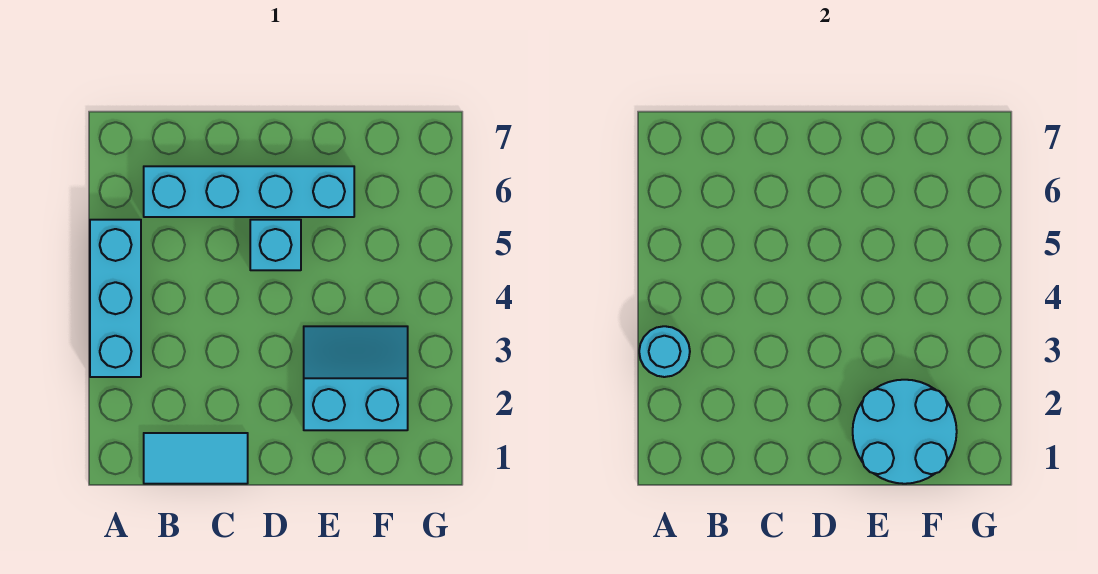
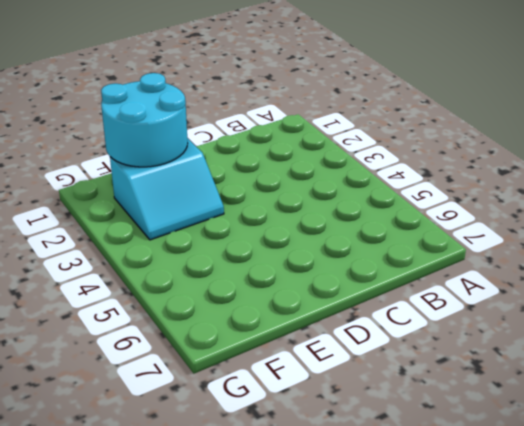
none -> cyan 1x3 brick [90,220,141,377]
none -> cyan 1x2 tile [144,433,248,484]

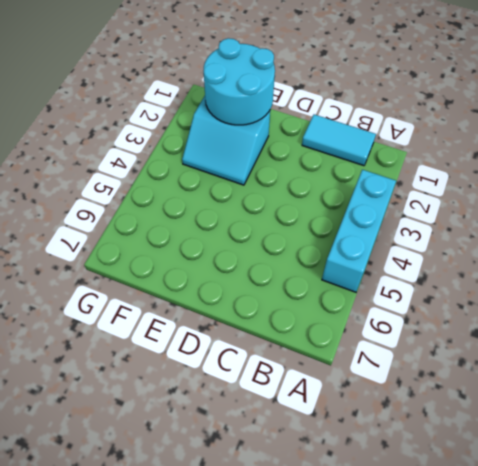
none -> cyan 1x4 brick [144,166,354,217]
none -> cyan 1x1 brick [250,220,301,270]

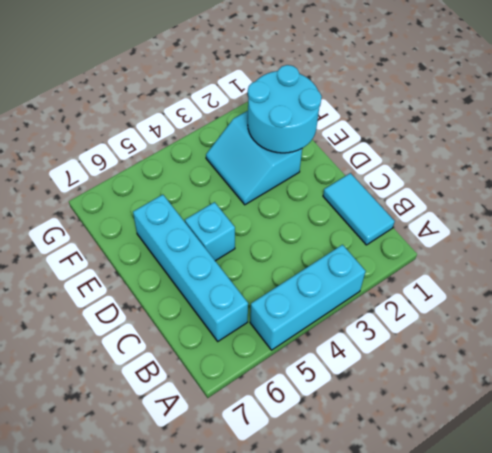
none -> cyan 1x1 round brick [639,326,690,377]

